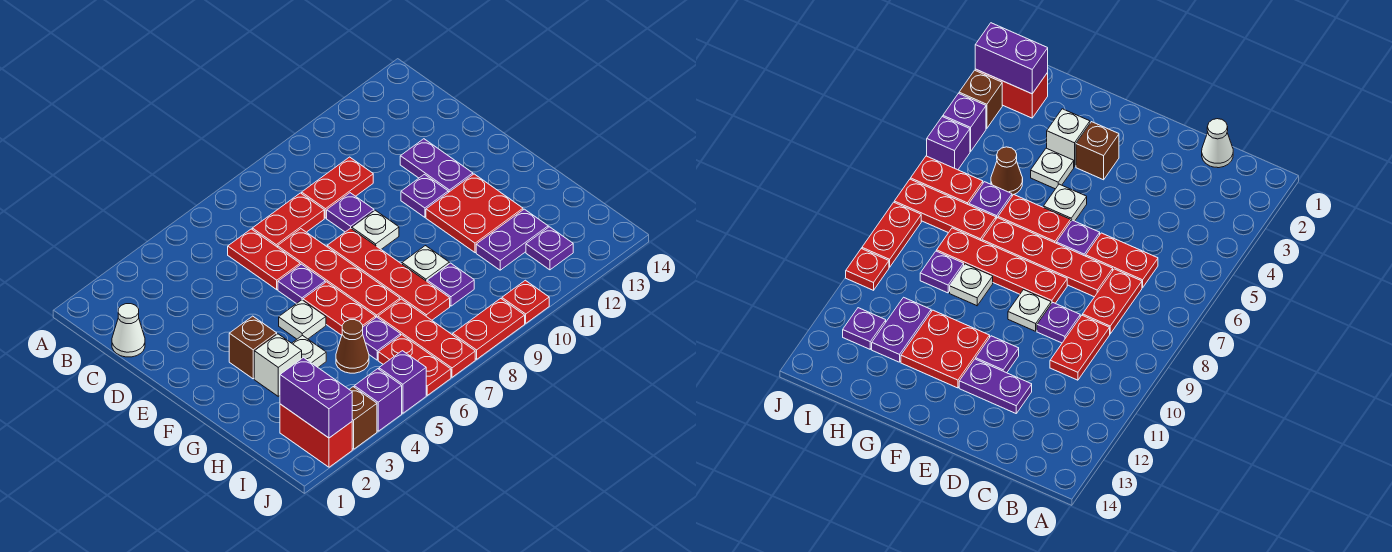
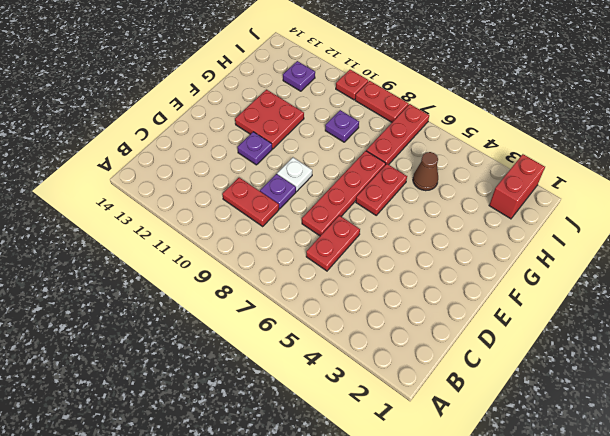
none -> white 1x1 cone [112,304,145,357]
none -> red 1x2 plate [252,193,324,247]
none -> purple 1x2 plate [400,139,473,192]
none -> purple 1x1 plate [278,264,325,304]

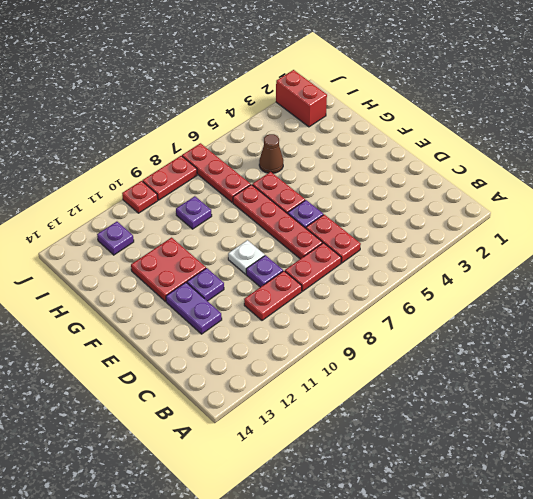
none -> white 1x1 cone [112,304,145,357]
none -> red 1x4 plate [327,228,450,320]
none -> brown 1x1 brick [229,316,277,379]
none -> white 1x1 plate [279,300,326,339]

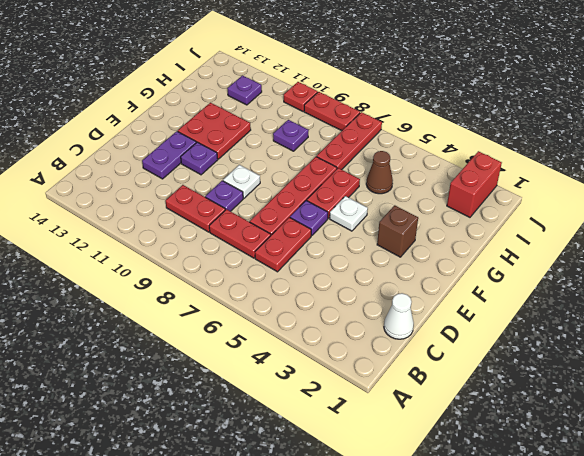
none -> red 1x4 plate [327,228,450,320]
none -> white 1x1 brick [254,334,302,396]
none -> white 1x1 plate [292,335,326,367]
none -> white 1x1 plate [402,246,449,281]

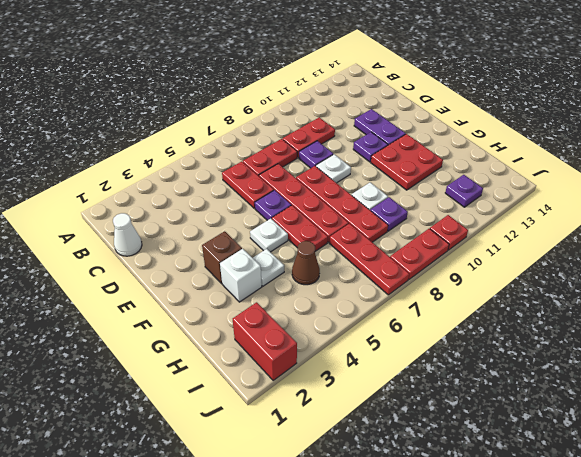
none -> purple 1x1 plate [363,317,401,360]
none -> purple 1x2 plate [476,209,548,270]
none -> red 1x2 plate [378,335,451,395]
none -> brown 1x1 brick [349,387,377,449]

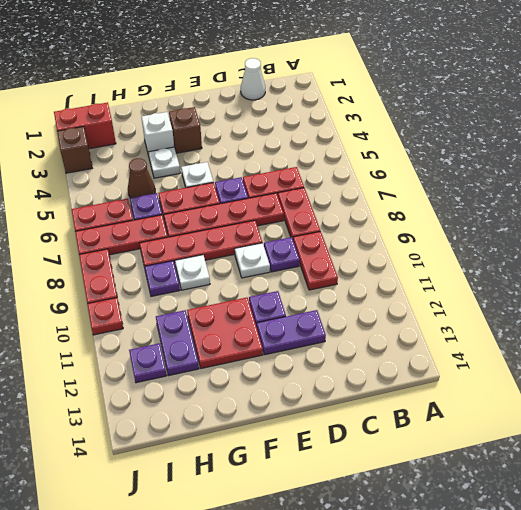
none -> purple 1x1 brick [354,369,402,431]
none -> purple 1x1 brick [379,351,426,413]
none -> purple 1x2 brick [280,358,352,438]

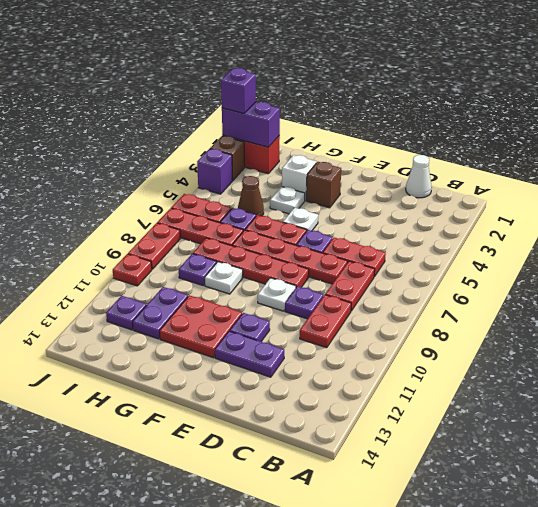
purple 1x1 brick [221,68,256,114] -> purple 1x1 brick moved to [379,351,426,413]

